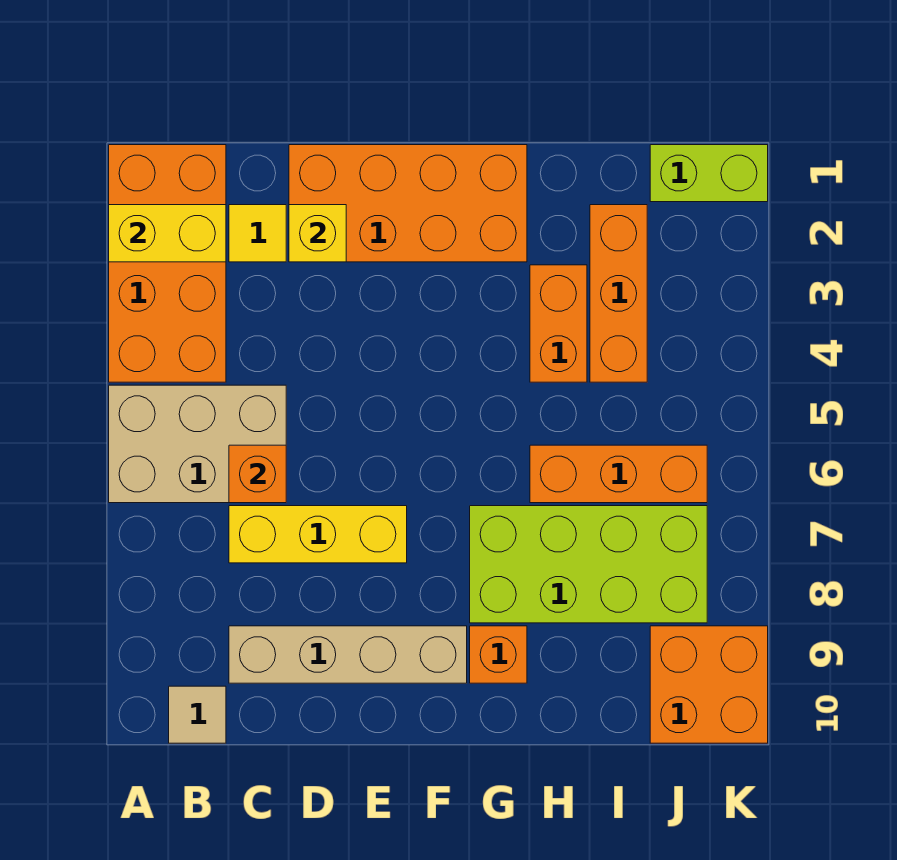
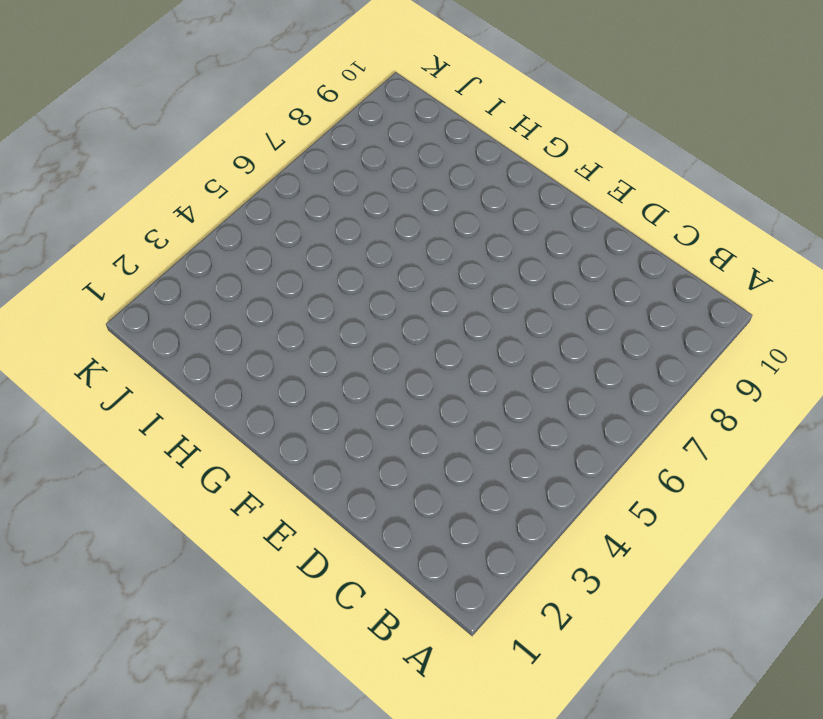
none -> orange 2x4 brick [109,145,226,382]
none -> tan 2x3 brick [109,385,286,503]
none -> tan 1x1 tile [169,686,226,743]

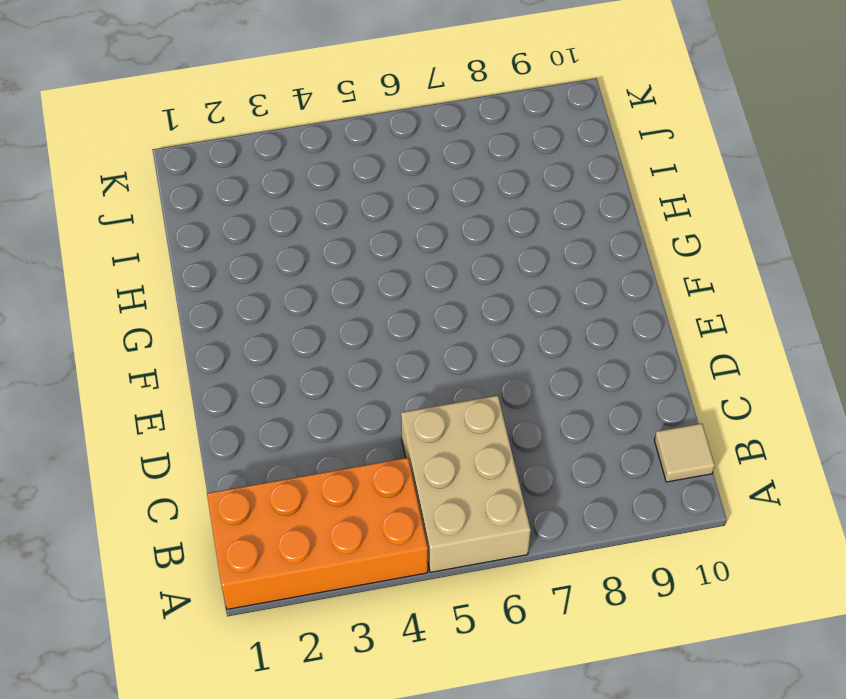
none -> yellow 1x1 tile [229,205,286,262]
none -> yellow 1x3 brick [229,506,407,563]
none -> tan 1x4 brick [229,626,467,683]

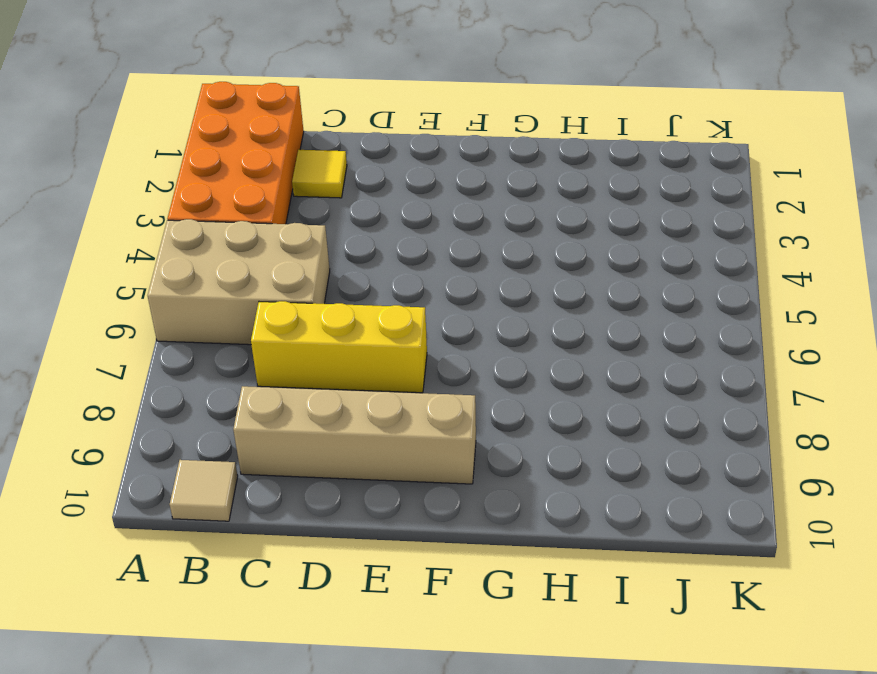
none -> orange 2x4 brick [289,145,527,262]
none -> lime 2x4 brick [470,506,707,623]
none -> orange 1x1 brick [470,626,527,683]

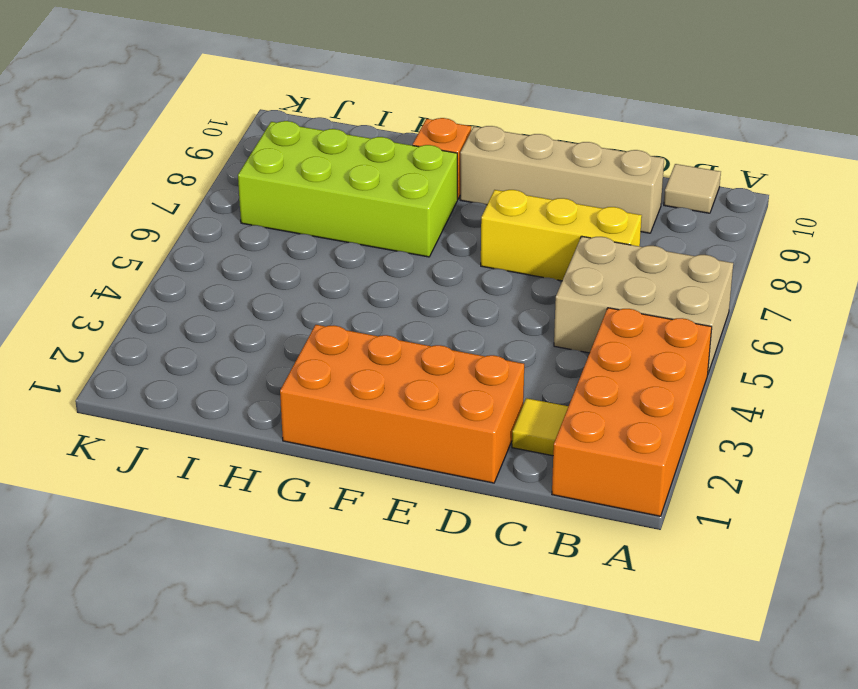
none -> orange 1x2 brick [530,265,587,382]
none -> orange 1x3 brick [530,445,707,503]
none -> orange 1x3 brick [590,205,647,382]

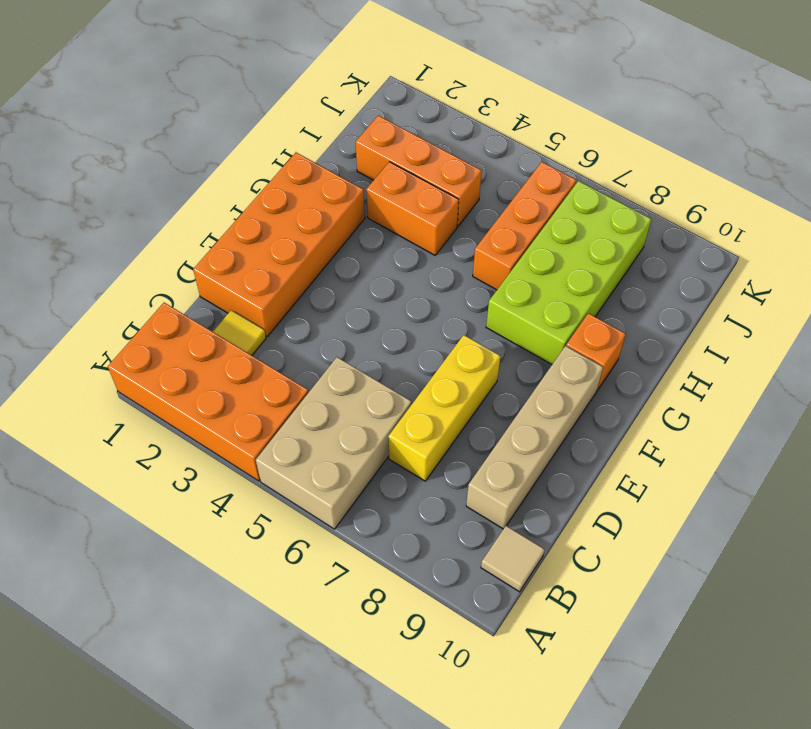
none -> lime 1x2 brick [650,145,768,202]
none -> orange 2x2 brick [650,626,768,743]
none -> yellow 1x2 brick [109,205,226,262]

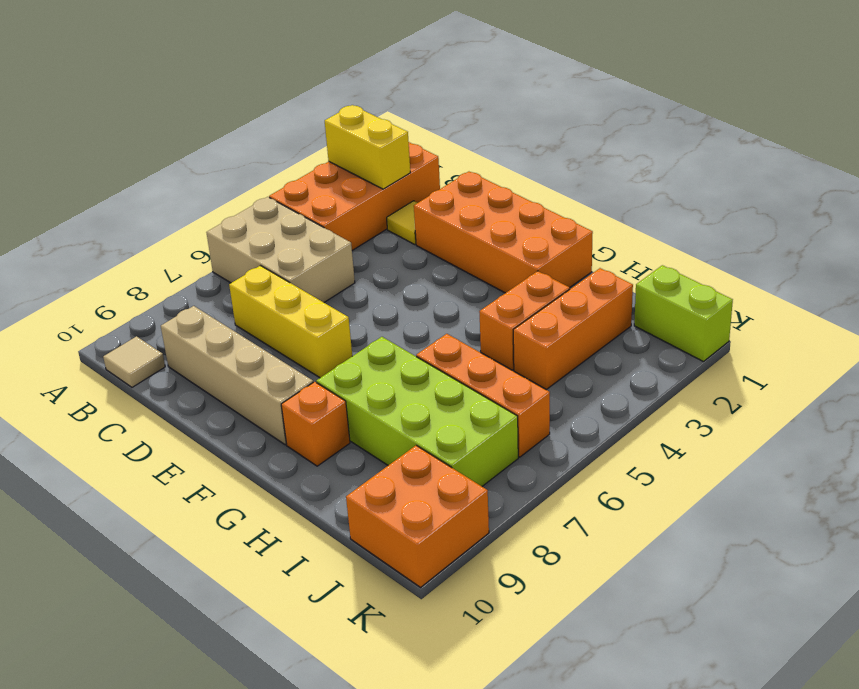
none -> orange 1x1 brick [229,445,286,503]
none -> yellow 1x1 brick [289,205,346,262]

